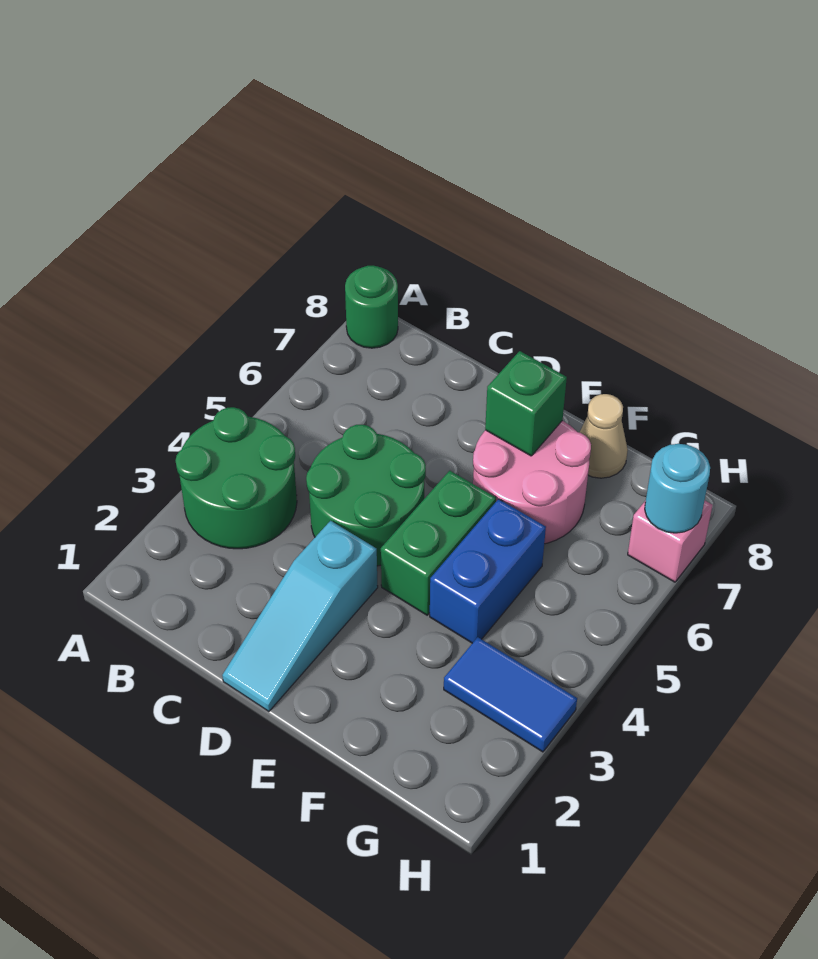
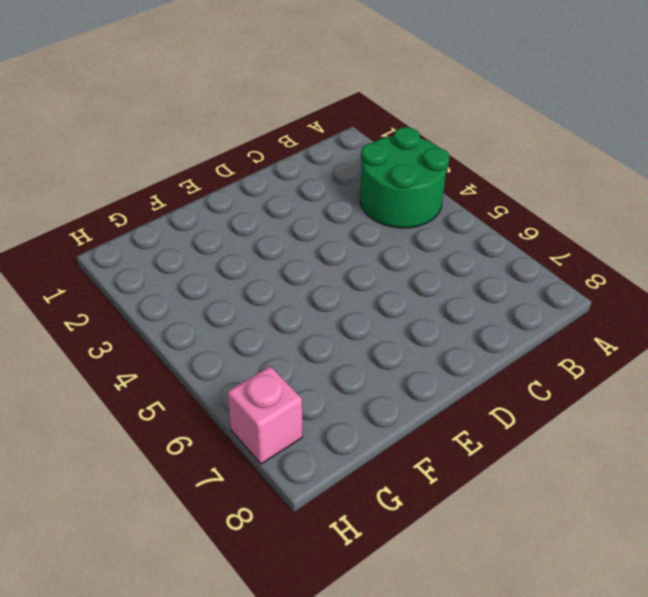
none -> green 1x1 round brick [345,266,398,348]
none -> green 2x2 round brick [306,425,426,566]
none -> cyan 1x3 slope [222,521,378,712]

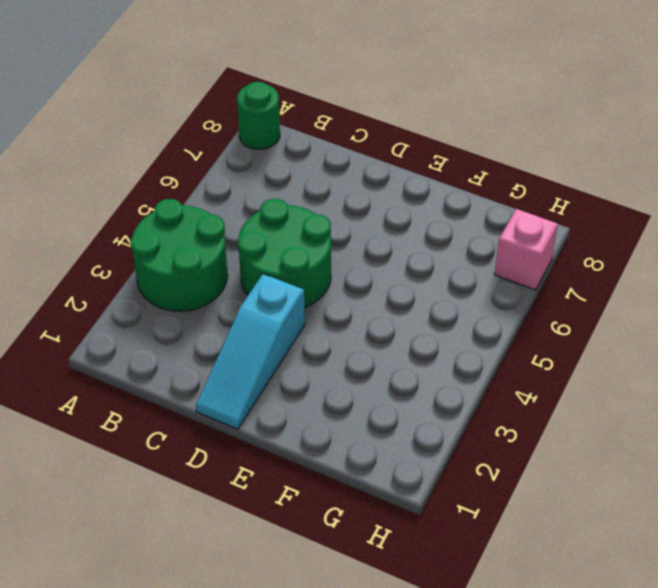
none -> green 1x2 brick [381,471,496,615]
none -> pink 2x2 round brick [473,421,591,544]
none -> blue 1x2 brick [430,499,546,643]

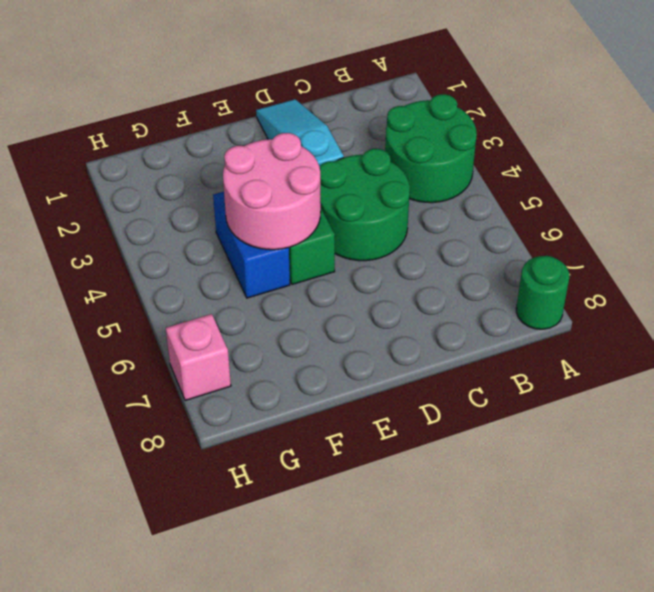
pink 2x2 round brick [223,133,321,250] -> pink 2x2 round brick moved to [473,421,591,544]
none -> tan 1x1 cone [579,394,628,478]
none -> blue 1x2 tile [444,637,577,752]
none -> green 1x1 brick [485,351,567,456]

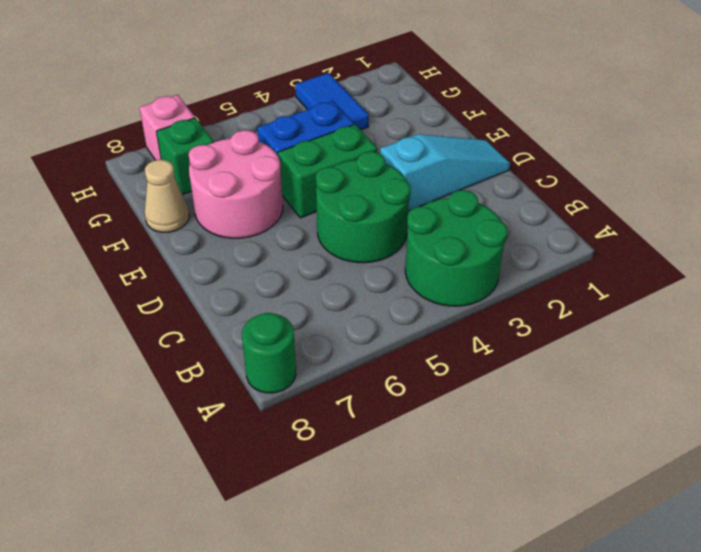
green 1x1 brick [156,118,214,195] -> green 1x1 brick moved to [485,351,567,456]
none -> cyan 1x1 round brick [645,444,710,533]

